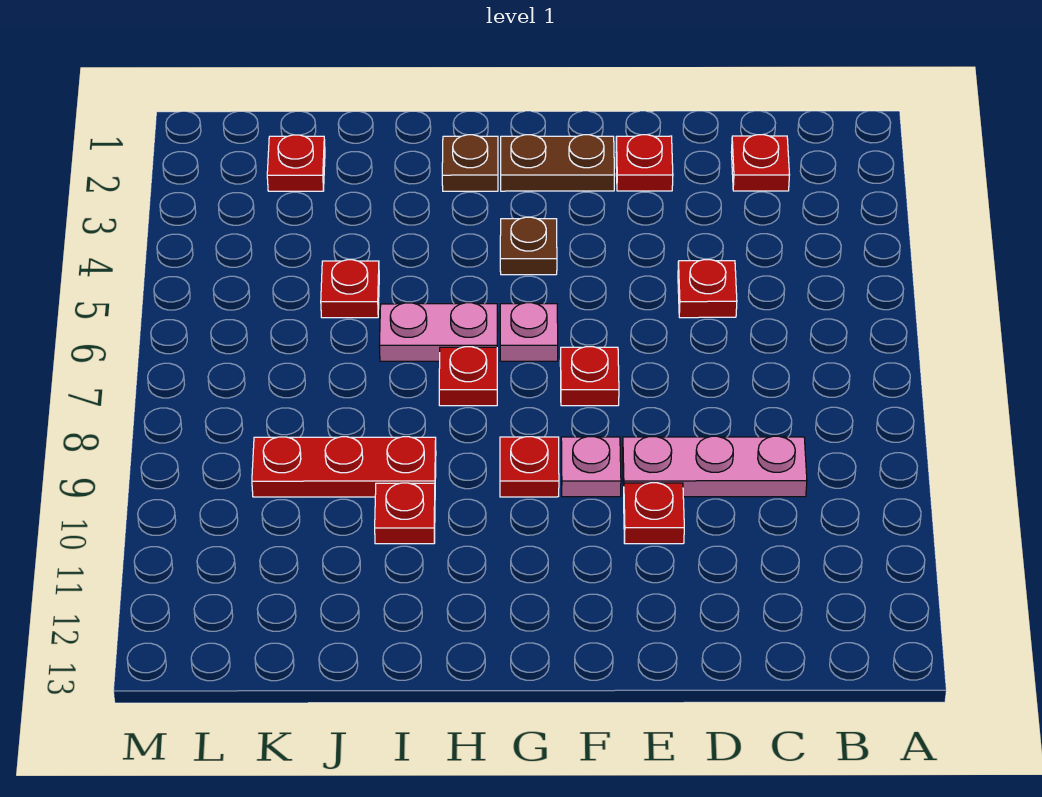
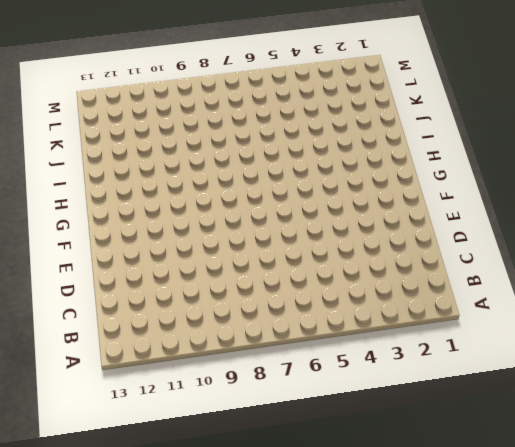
none -> red 1x1 plate [731,135,790,191]
none -> pink 1x3 plate [623,436,807,497]
none -> red 1x1 plate [678,260,737,318]

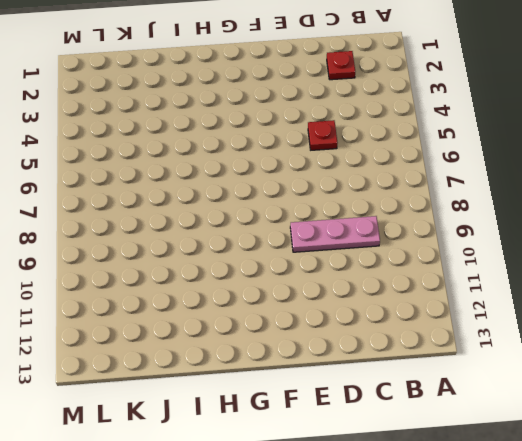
none -> red 1x1 plate [616,135,673,191]
none -> red 1x1 plate [624,483,684,544]
none -> brown 1x2 plate [501,135,615,191]

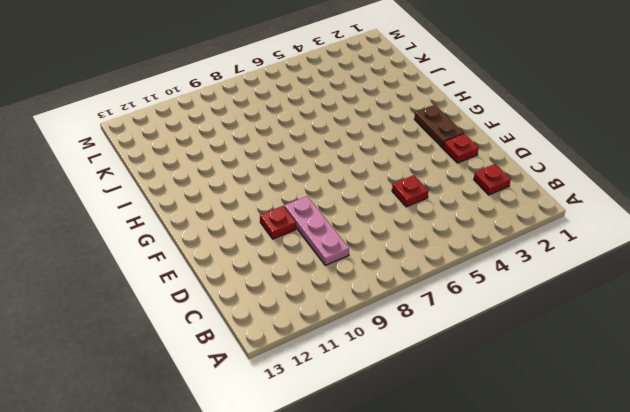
none -> red 1x1 plate [560,347,619,406]
none -> pink 1x1 plate [561,437,621,497]
none -> brown 1x1 plate [500,217,557,275]

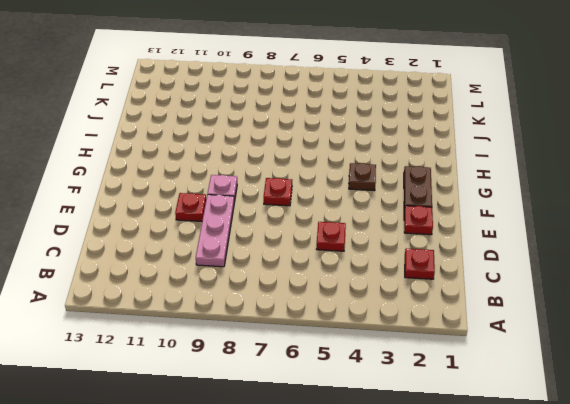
none -> pink 1x1 plate [500,303,558,361]
none -> red 1x1 plate [500,437,559,497]
none -> brown 1x1 plate [442,135,498,191]

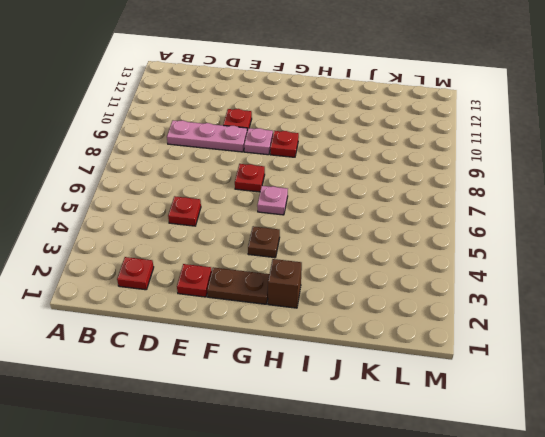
brown 1x1 brick [268,259,302,308] -> brown 1x1 plate [442,135,498,191]
none -> pink 1x2 plate [379,303,498,361]
none -> red 1x1 plate [439,347,497,406]
none -> red 1x3 plate [252,437,436,497]

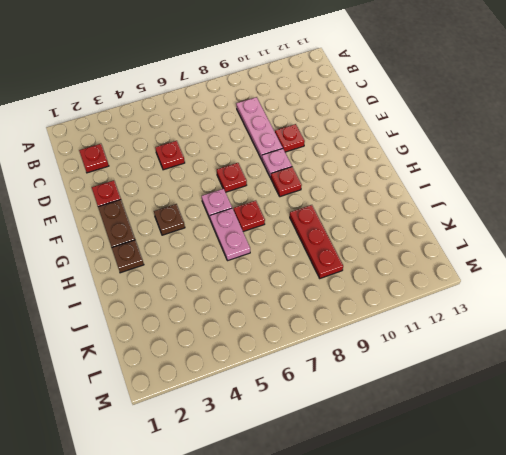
none -> red 1x1 plate [375,483,435,544]
none -> red 1x1 plate [321,260,379,318]
none -> red 1x1 plate [267,135,325,191]

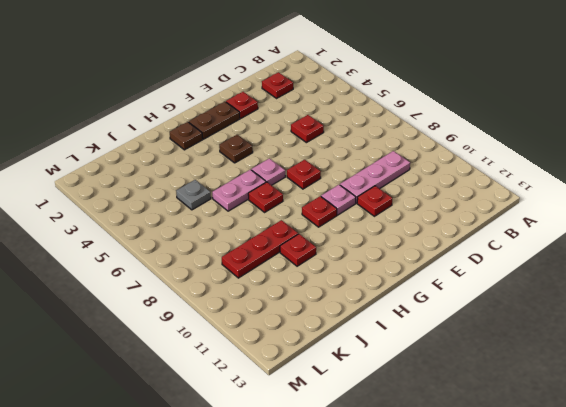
grey 1x1 plate [176,180,211,210] -> red 1x1 plate [321,260,379,318]
none -> red 1x1 plate [267,135,325,191]

